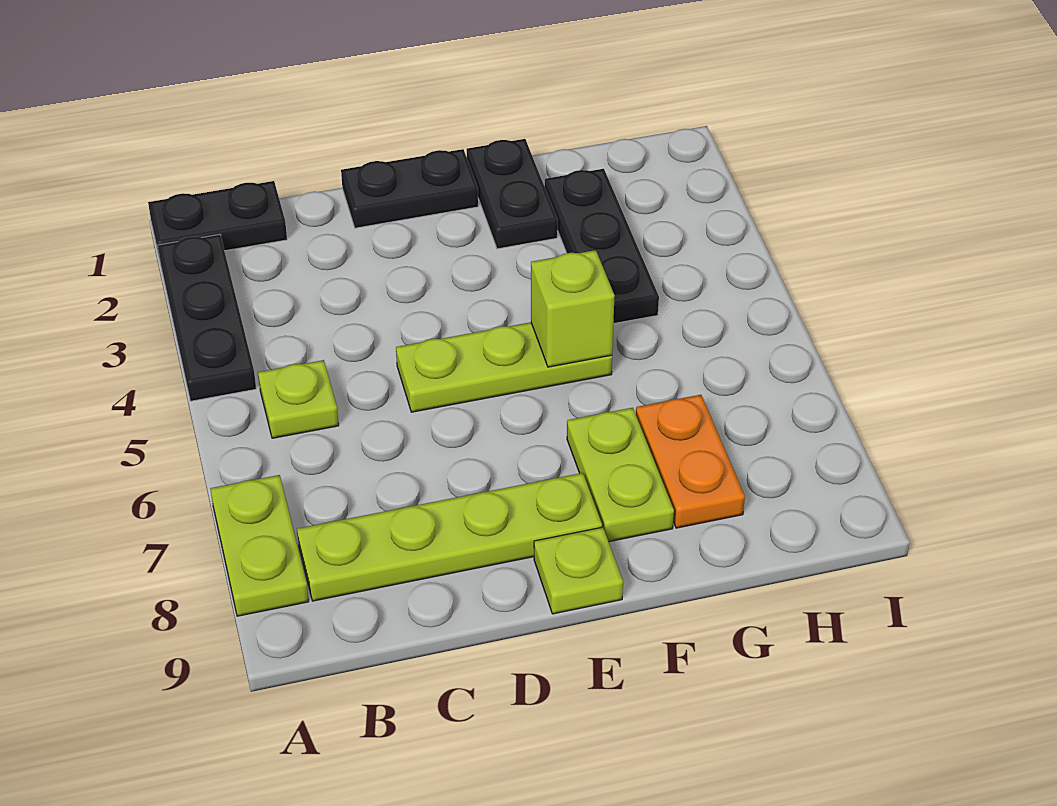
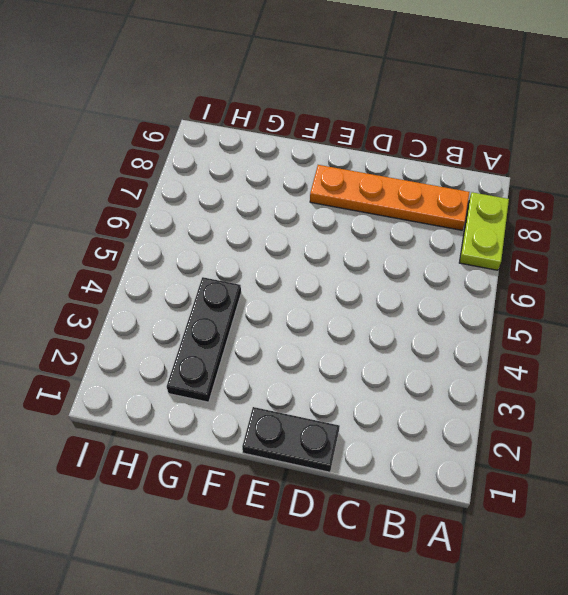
orange 1x4 plate [310,165,469,230] -> lime 1x4 plate [297,473,602,601]
none -> black 1x2 plate [148,181,287,255]
none -> black 1x3 plate [157,234,256,401]
none -> lime 1x1 plate [258,360,339,438]

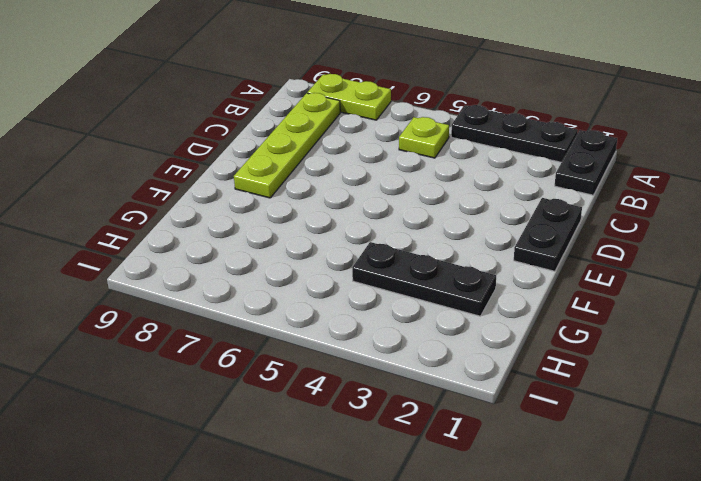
none -> lime 1x3 plate [396,322,612,412]
none -> lime 1x1 plate [534,527,623,614]
none -> black 1x2 plate [467,139,558,249]

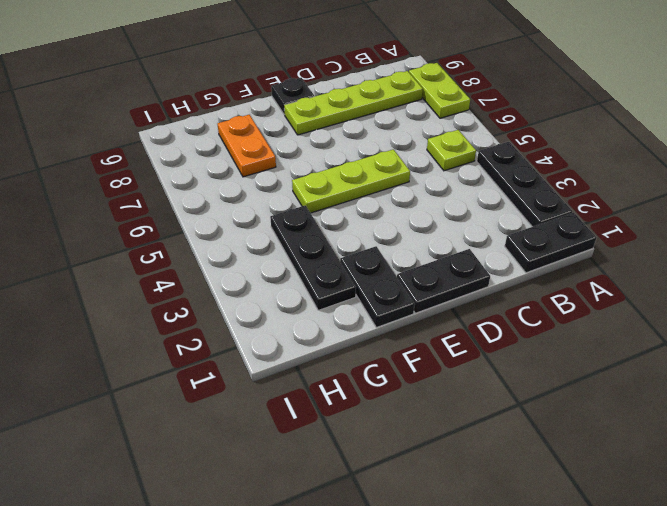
black 1x1 plate [271,78,314,115] -> lime 1x1 plate [534,527,623,614]
none -> lime 1x2 plate [567,408,674,542]
none -> lime 1x1 brick [531,250,615,367]

